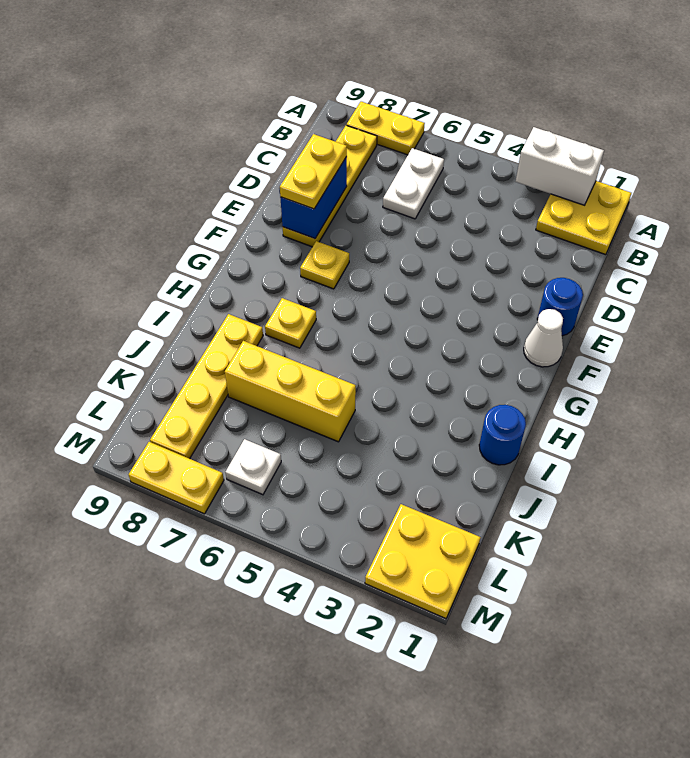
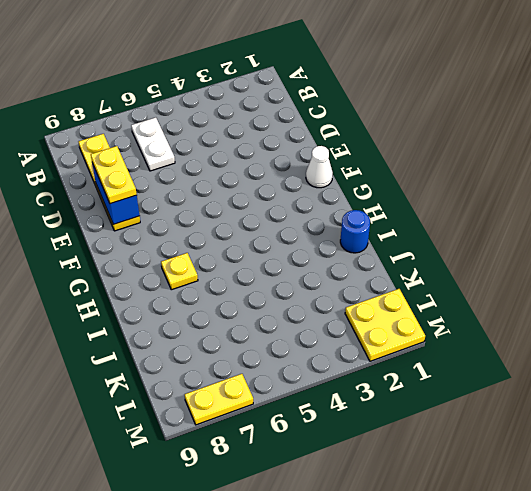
none -> yellow 2x2 plate [536,181,631,255]
none -> yellow 1x2 plate [347,102,425,155]
none -> blue 1x1 round brick [537,278,583,336]

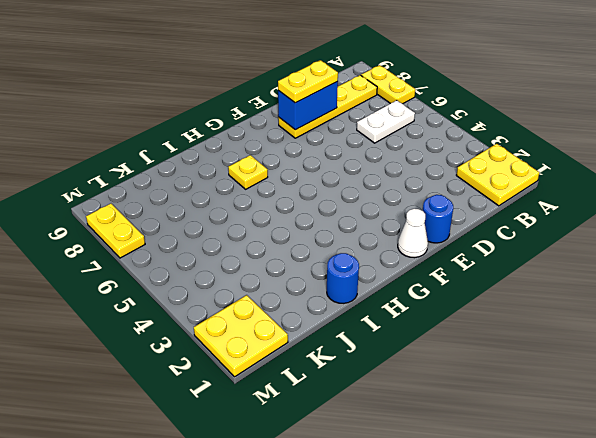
none -> yellow 1x1 plate [300,241,349,289]
none -> yellow 1x4 plate [150,314,263,459]
none -> yellow 1x3 brick [225,341,356,442]

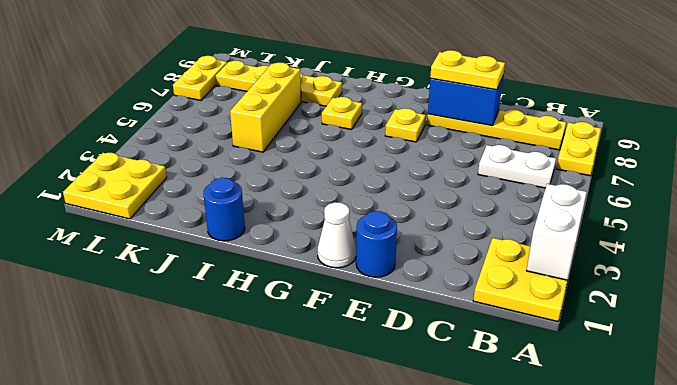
none -> white 1x1 plate [225,439,281,495]

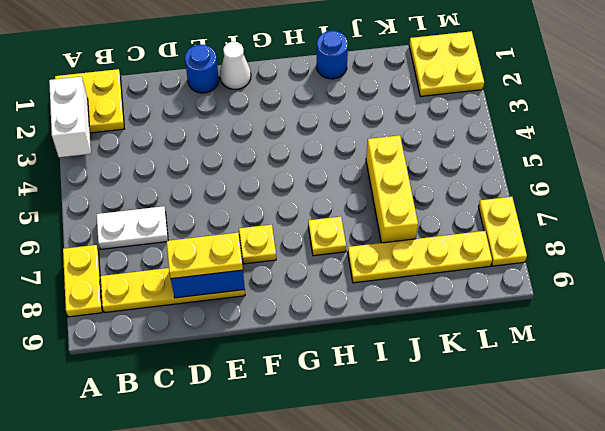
none -> white 1x1 plate [225,439,281,495]

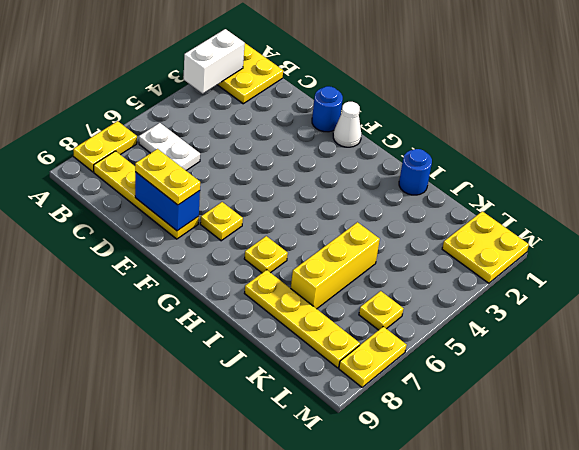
yellow 1x1 plate [359,291,403,330] -> white 1x1 plate [225,439,281,495]

